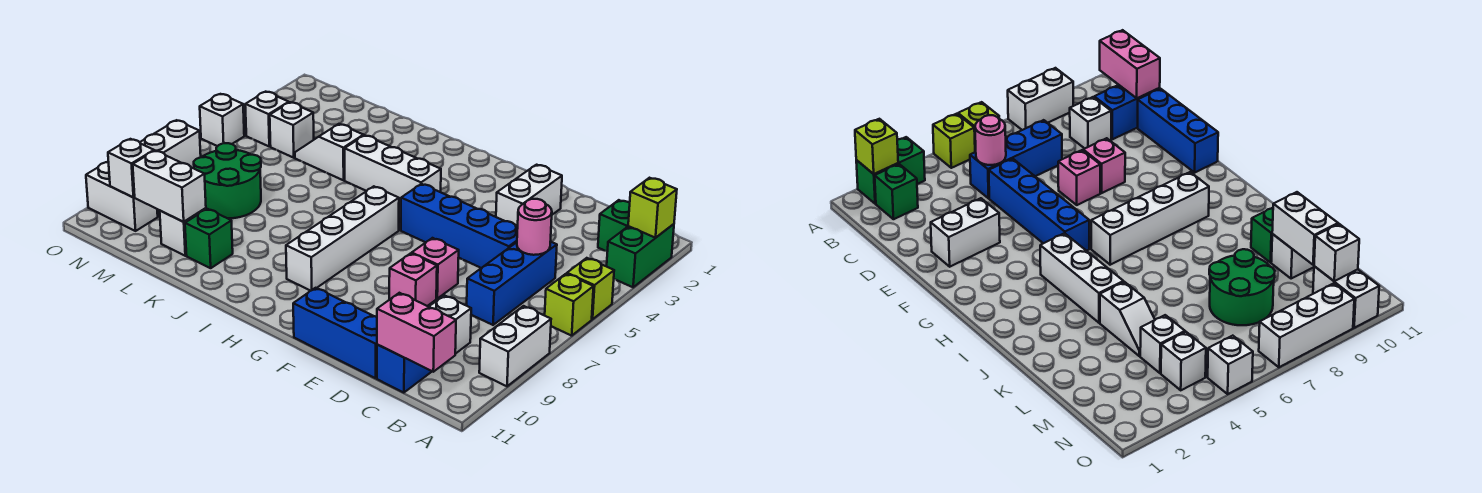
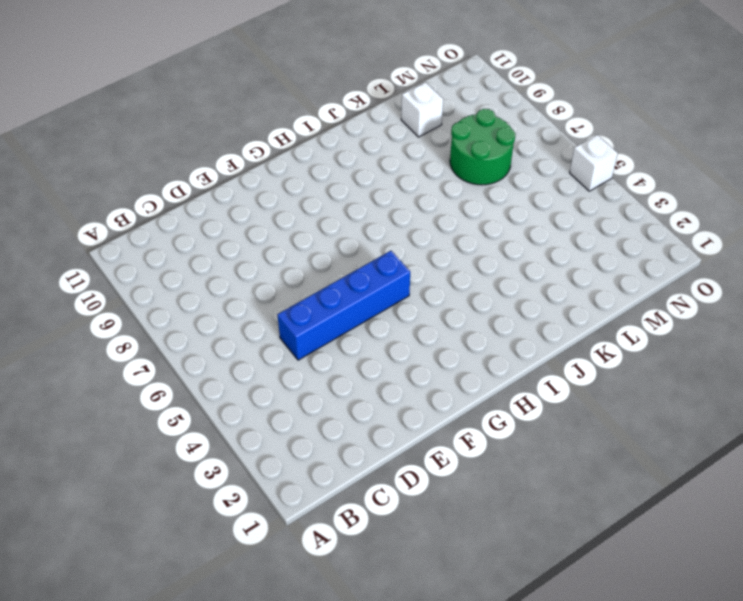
none -> green 1x2 brick [607,224,674,287]
none -> lime 1x1 brick [567,258,614,319]
none -> lime 1x1 brick [545,274,594,336]

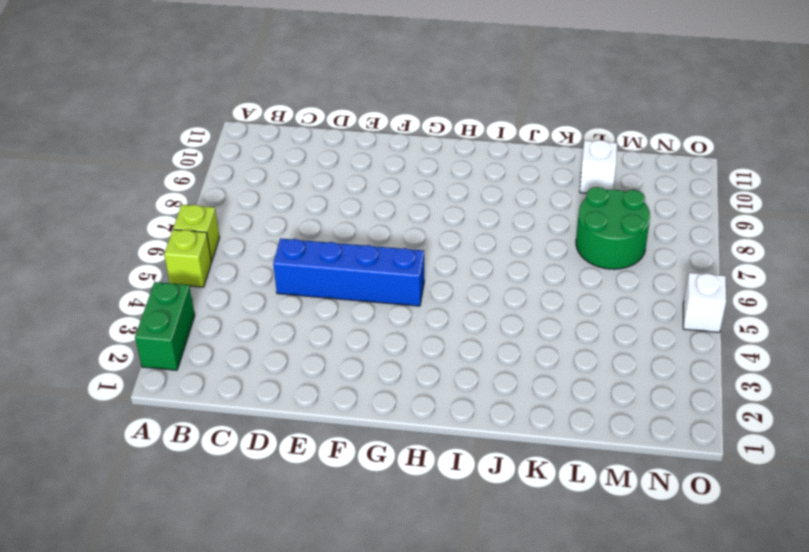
none -> white 1x2 brick [479,306,551,386]
none -> green 1x1 brick [598,200,630,251]
none -> blue 1x3 brick [467,242,557,325]

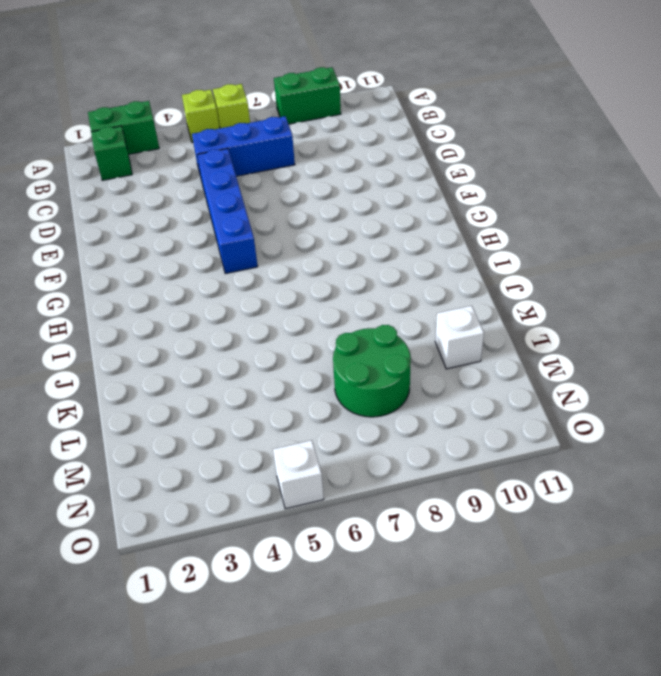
green 1x2 brick [274,67,341,124] -> white 1x2 brick [479,306,551,386]
none -> white 1x1 brick [429,295,471,354]
none -> blue 1x2 brick [377,345,432,393]
none -> blue 1x3 brick [293,288,377,378]

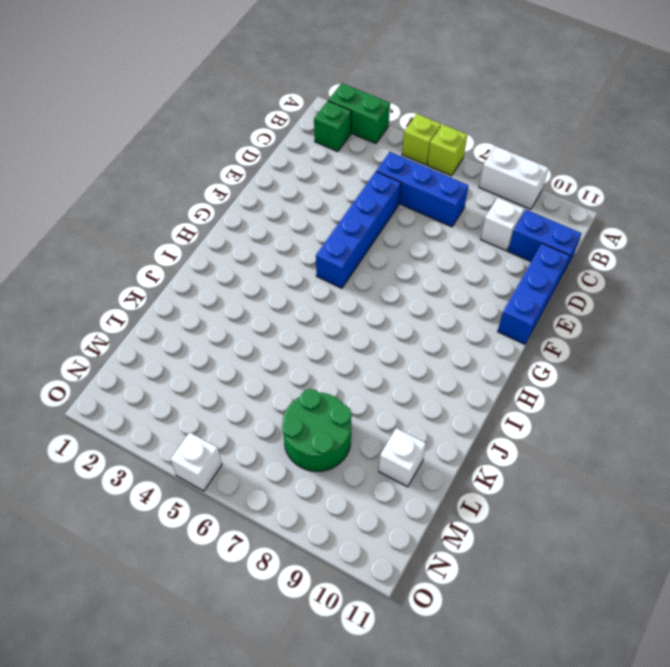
none -> white 1x2 brick [496,165,562,227]
none -> pink 1x1 brick [412,238,459,298]
none -> pink 1x1 brick [389,253,437,306]

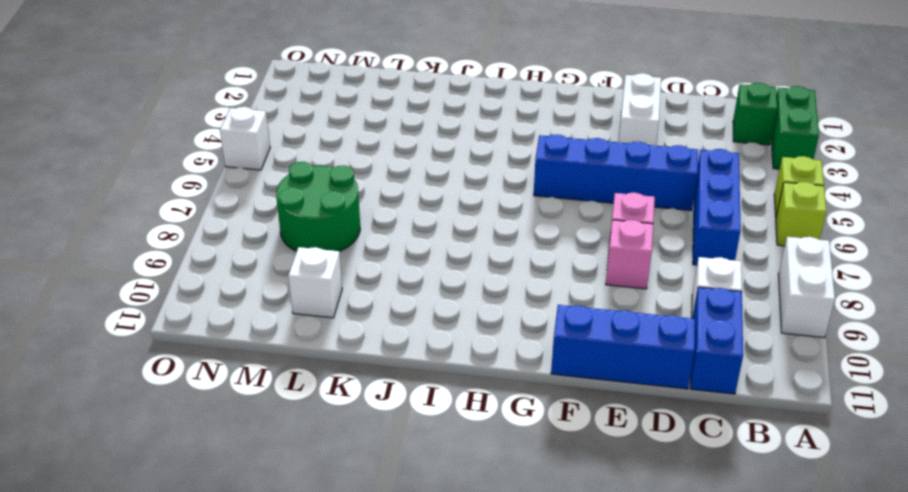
none -> white 1x3 brick [345,135,441,207]
none -> white 1x4 brick [286,186,399,291]
none -> white 1x2 slope [295,124,363,180]

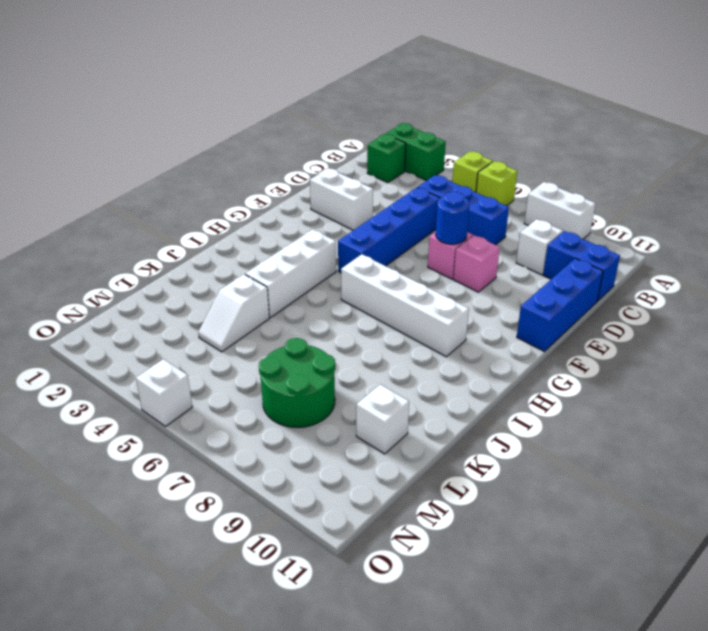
blue 1x1 round brick [436,192,469,244] -> none
none -> green 1x1 brick [185,209,233,268]
none -> white 1x1 brick [270,102,314,158]
none -> white 1x1 brick [245,92,289,146]

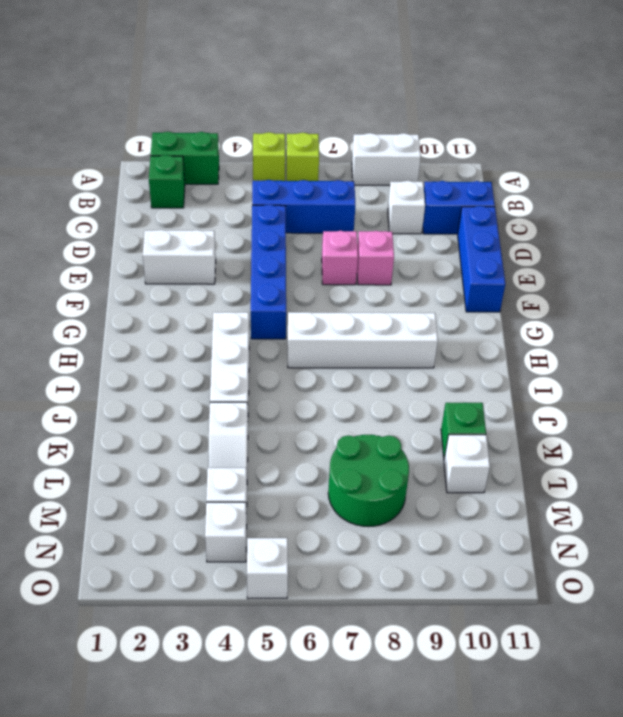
none -> white 1x2 brick [86,162,158,231]
none -> white 1x3 brick [140,120,201,168]
none -> lime 1x1 brick [628,178,677,238]

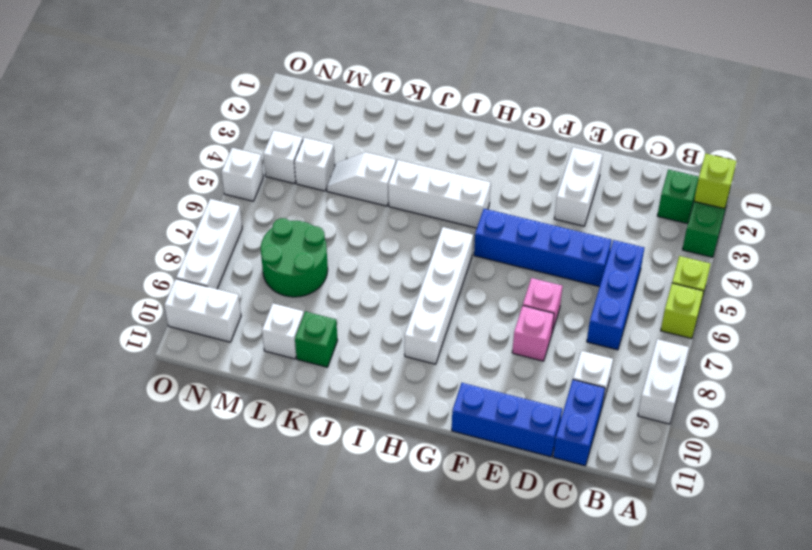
none -> pink 1x2 brick [377,293,456,372]
none -> pink 1x1 round brick [517,199,552,255]
none -> white 1x2 brick [133,151,206,222]

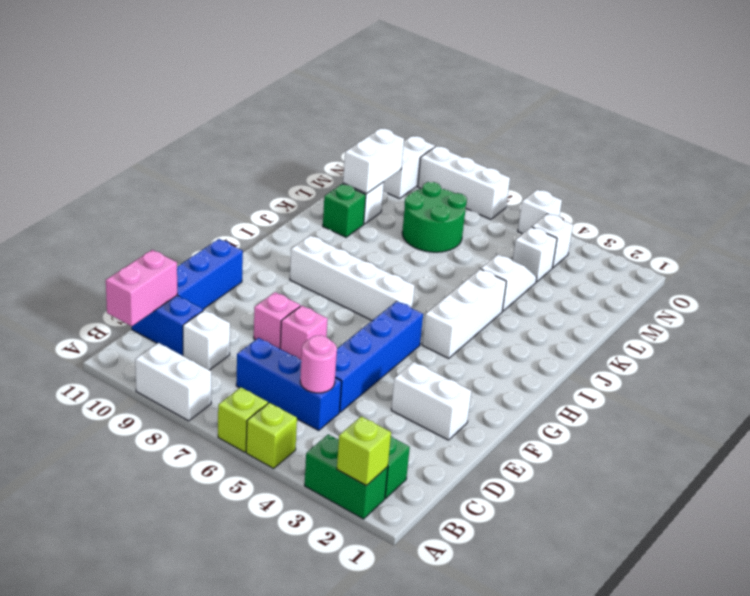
none -> white 1x1 brick [108,139,154,198]

